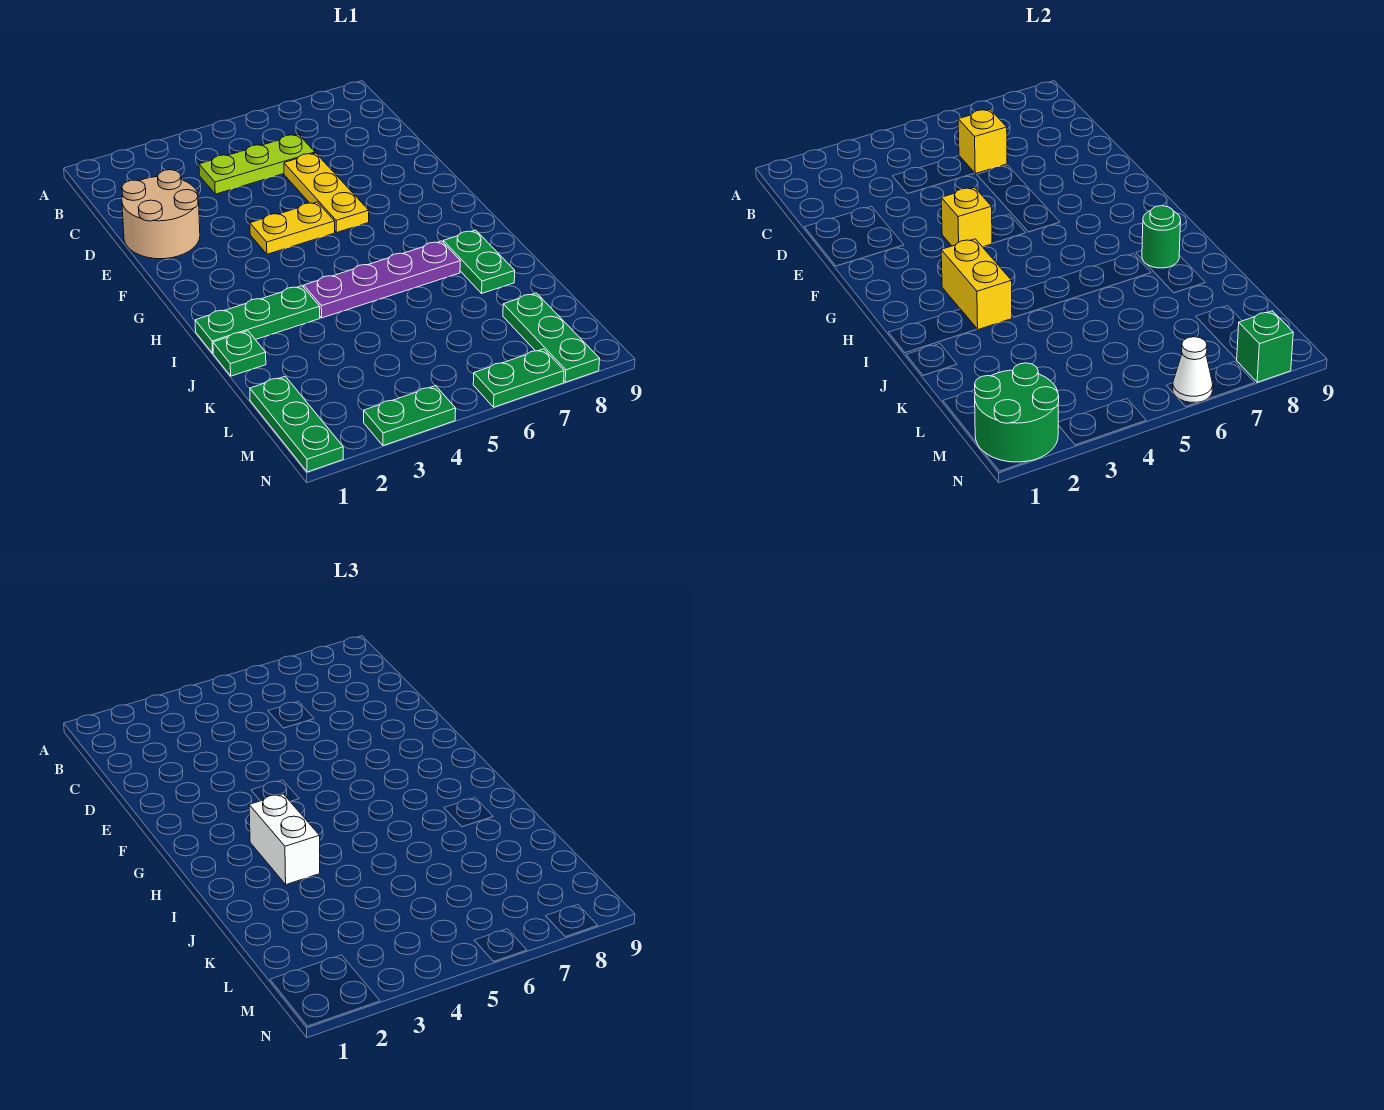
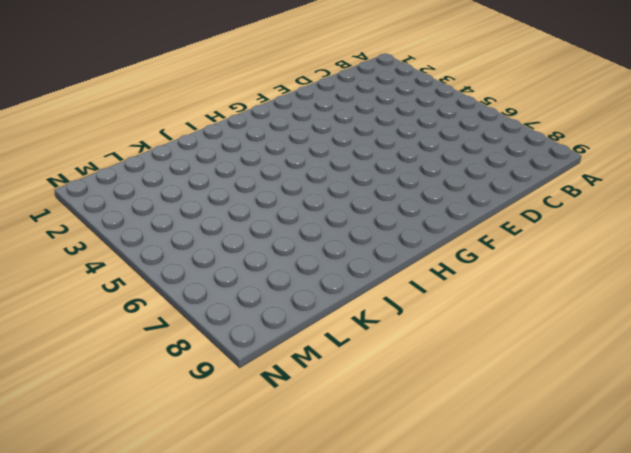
none -> lime 1x3 plate [199,134,315,194]
none -> tan 2x2 round brick [122,170,200,259]
none -> yellow 1x3 plate [284,153,369,233]

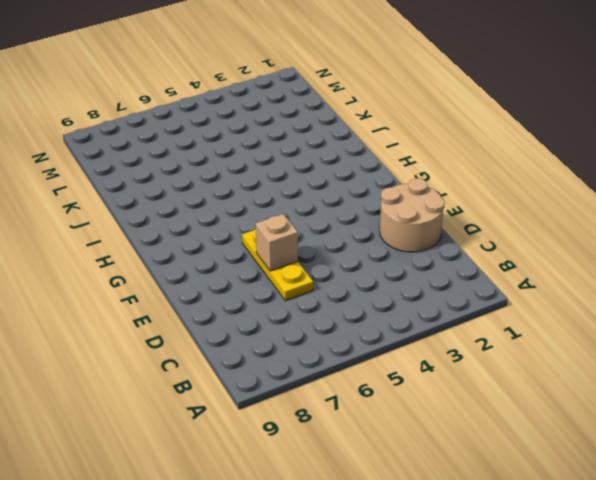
tan 1x1 brick [255,214,298,271] -> none
none -> lime 1x3 plate [199,134,315,194]
none -> yellow 1x2 plate [250,202,335,254]
none -> green 1x3 plate [195,286,320,353]

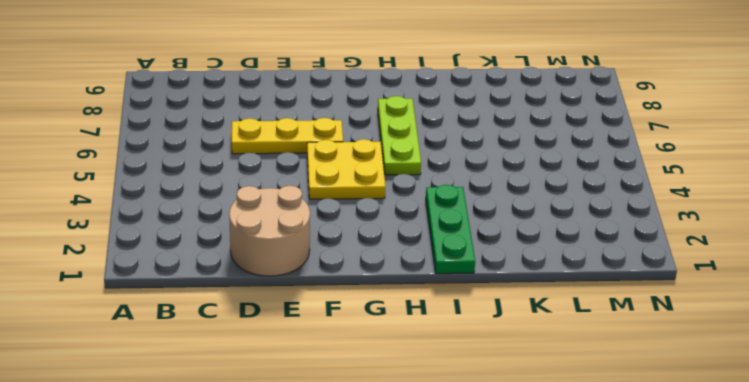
yellow 2x2 plate [307,139,385,199] -> yellow 1x2 plate [250,202,335,254]
lime 1x3 plate [378,96,421,175] -> lime 1x3 plate moved to [199,134,315,194]
none -> purple 1x4 plate [304,241,460,318]
none -> green 1x2 plate [443,230,515,293]
none -> green 1x1 plate [213,331,266,376]

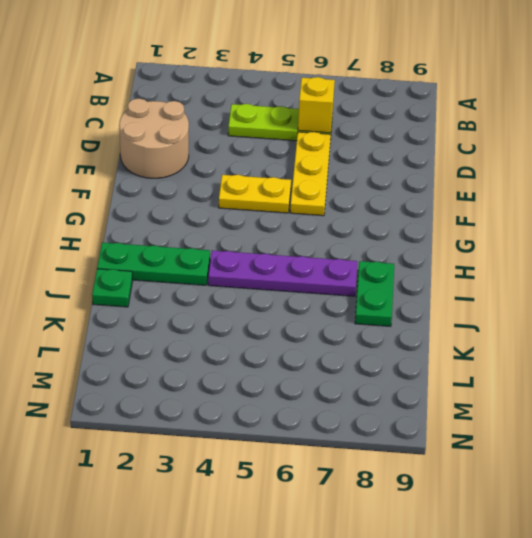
none -> green 1x3 plate [250,376,343,472]
none -> green 1x3 plate [503,293,600,382]
none -> green 1x2 plate [364,386,456,446]

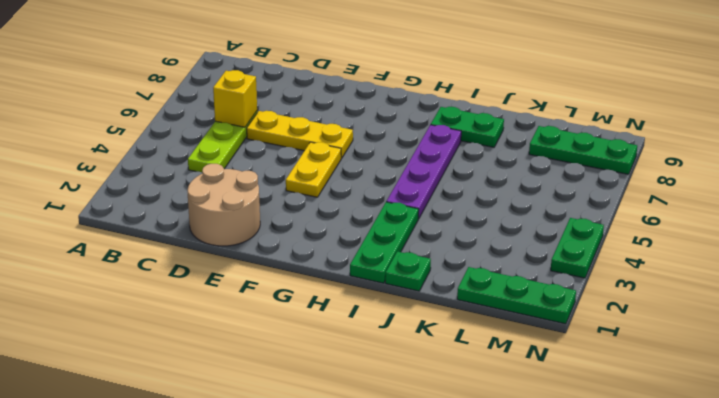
none -> green 1x2 plate [473,349,564,407]
none -> yellow 1x1 brick [941,187,992,247]
none -> yellow 1x2 brick [941,239,1012,329]

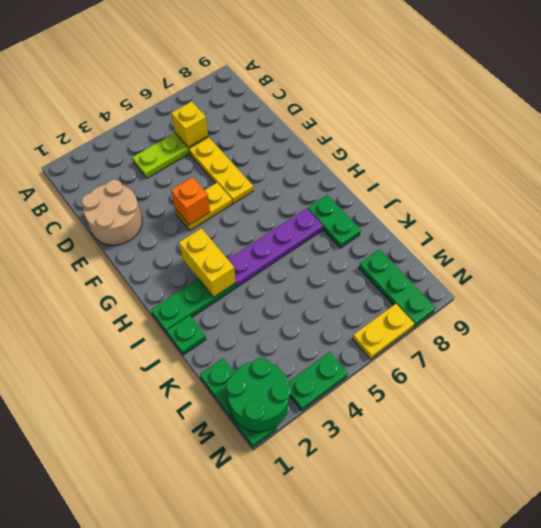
orange 1x1 brick [171,177,210,225] -> yellow 1x1 brick [941,187,992,247]
yellow 1x2 plate [353,304,414,359] -> green 1x2 plate [473,349,564,407]
none -> green 1x1 round brick [1142,206,1181,268]
none -> white 1x1 cone [1173,337,1213,402]
none -> green 1x1 brick [1236,311,1293,382]

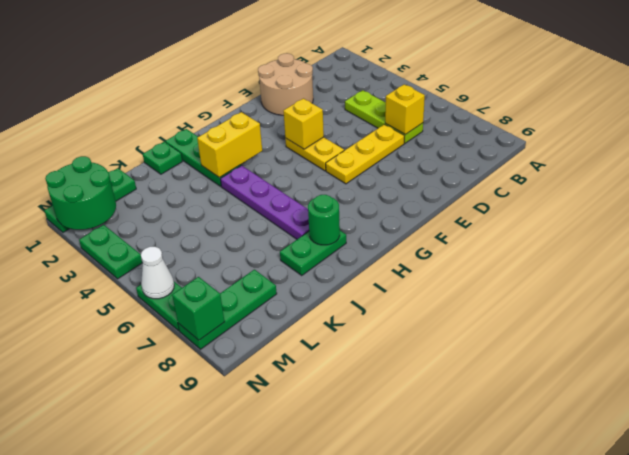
none -> white 1x2 brick [249,794,320,884]

